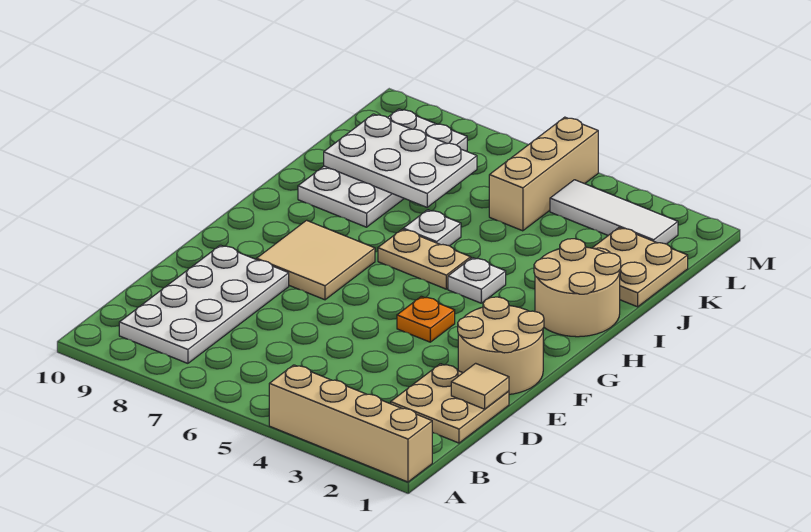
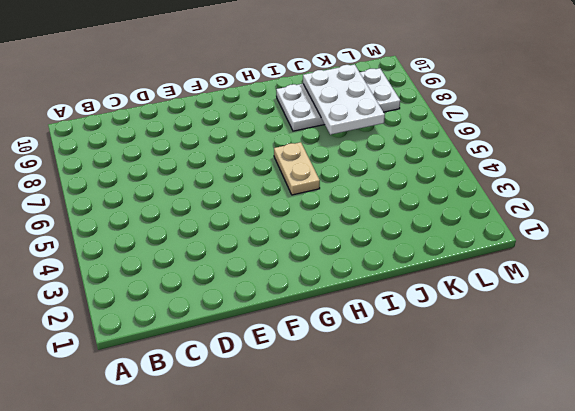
none -> tan 1x4 brick [269,365,432,482]
none -> white 2x4 plate [119,245,289,363]
none -> tan 2x2 plate [391,364,509,443]

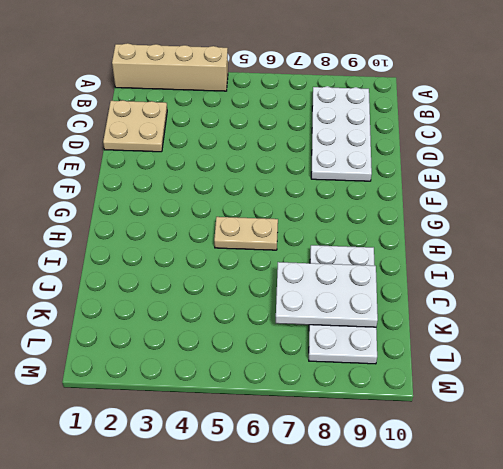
none -> tan 2x2 round brick [458,297,544,394]
none -> orange 1x1 plate [397,296,455,342]
none -> tan 2x2 tile [257,220,375,300]

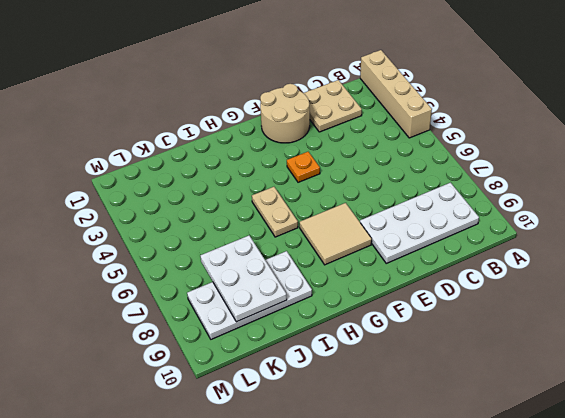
none -> tan 2x2 round brick [534,239,621,337]
none -> white 1x1 plate [448,258,506,303]
none -> white 1x1 plate [403,210,461,246]

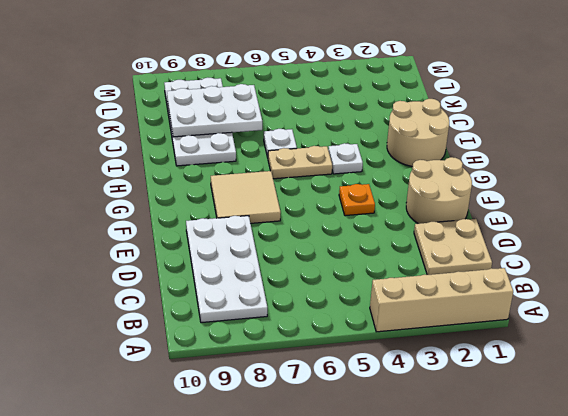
none -> tan 2x2 plate [593,228,688,307]
none -> tan 1x3 brick [489,117,598,231]
none -> white 1x3 tile [550,180,678,244]

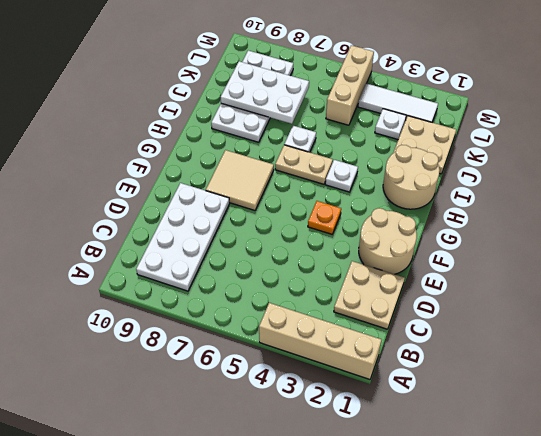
white 1x1 plate [375,109,406,139] -> none
none -> tan 1x1 tile [451,363,509,409]

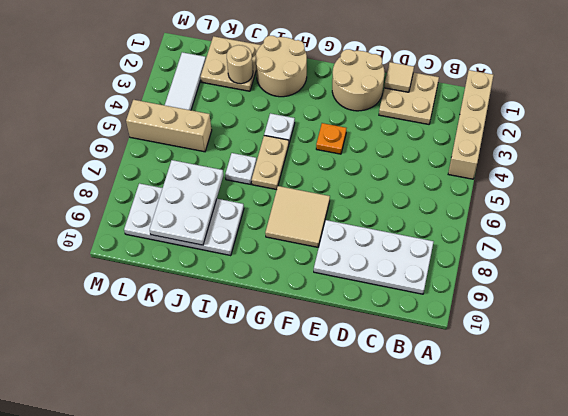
tan 1x1 round brick [227,45,253,84] -> none

